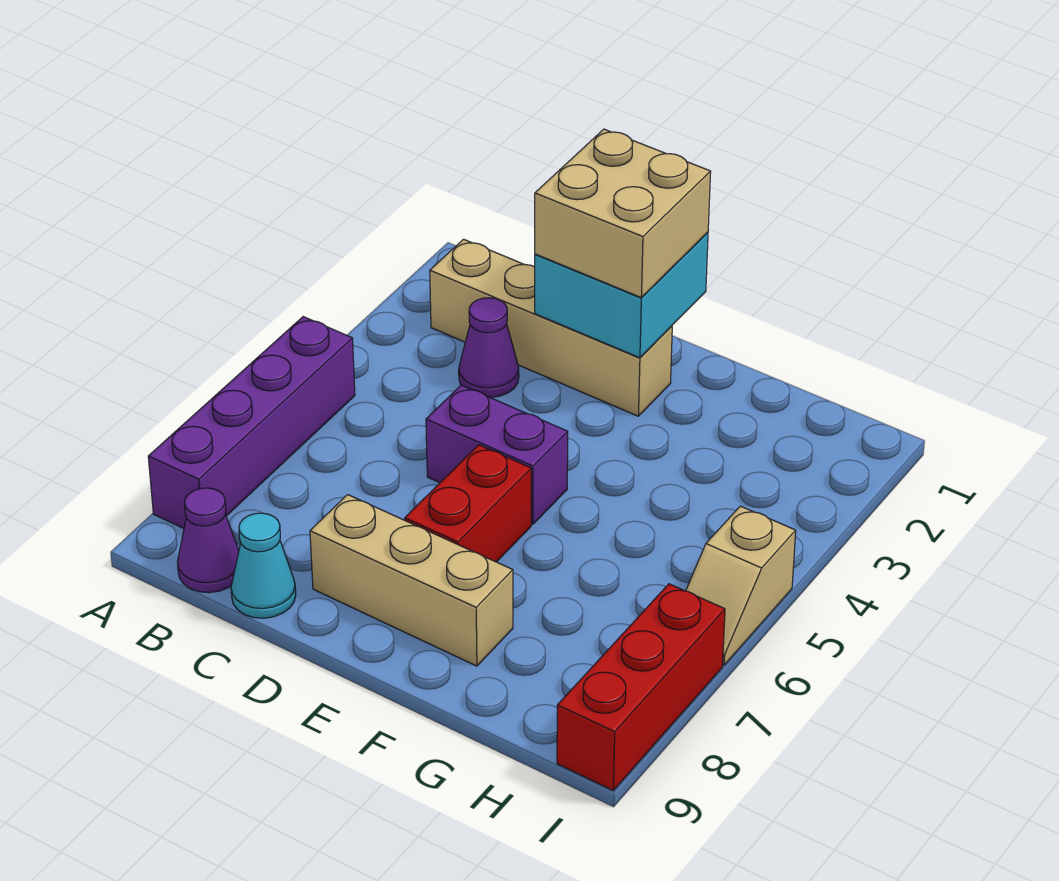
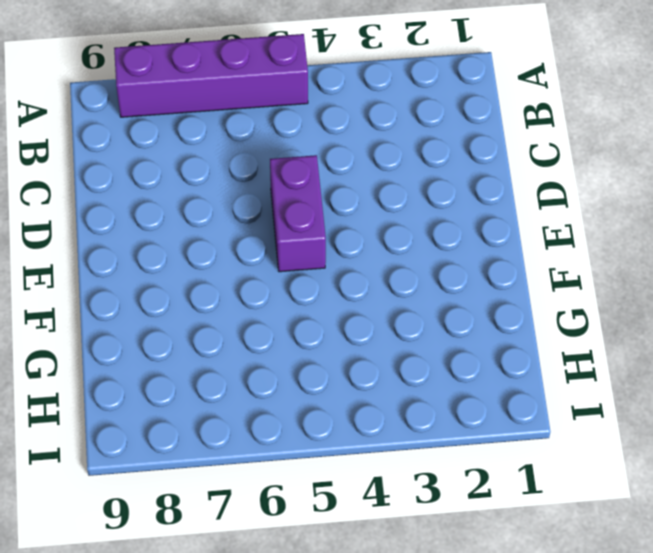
none -> tan 1x4 brick [430,239,672,416]
none -> purple 1x1 cone [177,488,239,593]
none -> purple 1x1 cone [459,298,519,398]

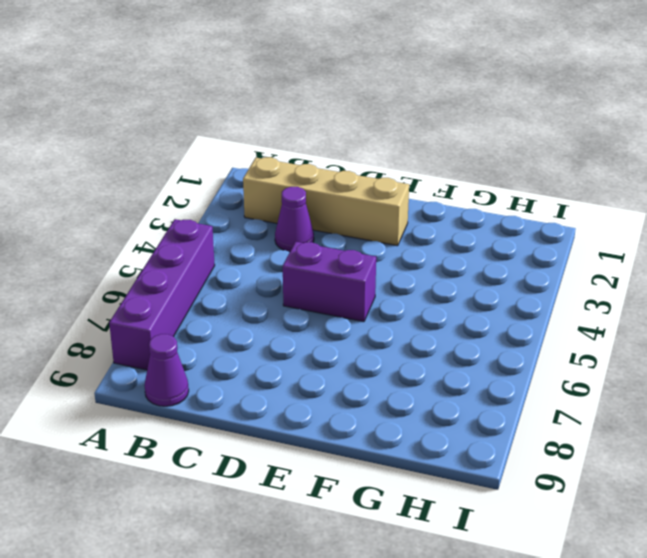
none -> cyan 1x1 cone [231,513,296,618]
none -> tan 1x3 brick [310,495,513,666]
none -> red 1x2 brick [405,445,531,562]

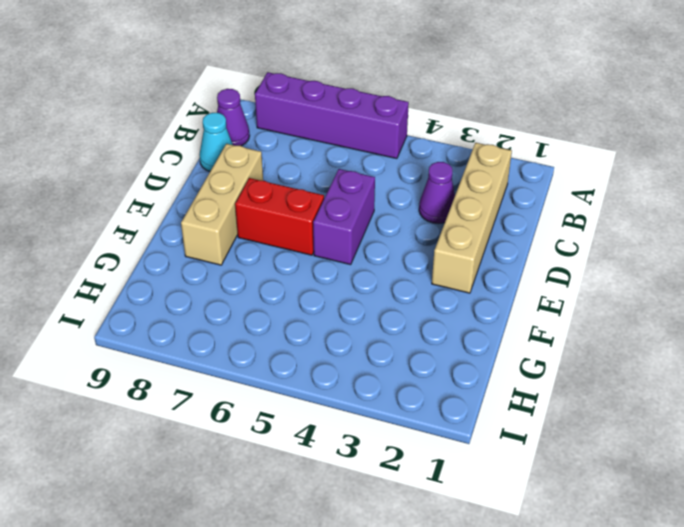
none -> tan 1x2 slope [686,506,796,665]
none -> red 1x3 brick [557,584,725,791]
none -> cyan 2x2 brick [535,232,708,358]

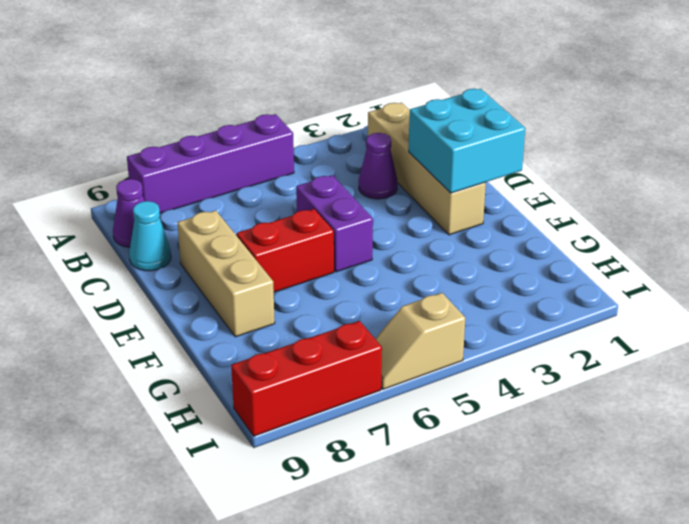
none -> tan 2x2 brick [535,129,711,297]

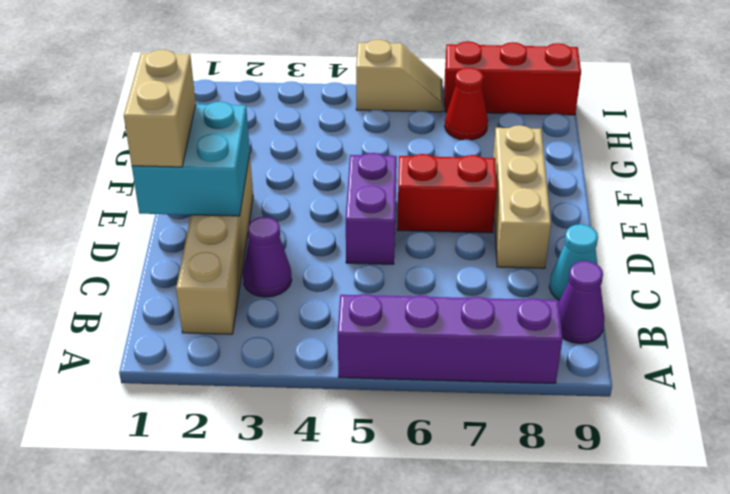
tan 1x2 brick [124,50,196,167] -> tan 2x2 brick [535,129,711,297]
red 1x1 cone [445,68,488,140] -> none

